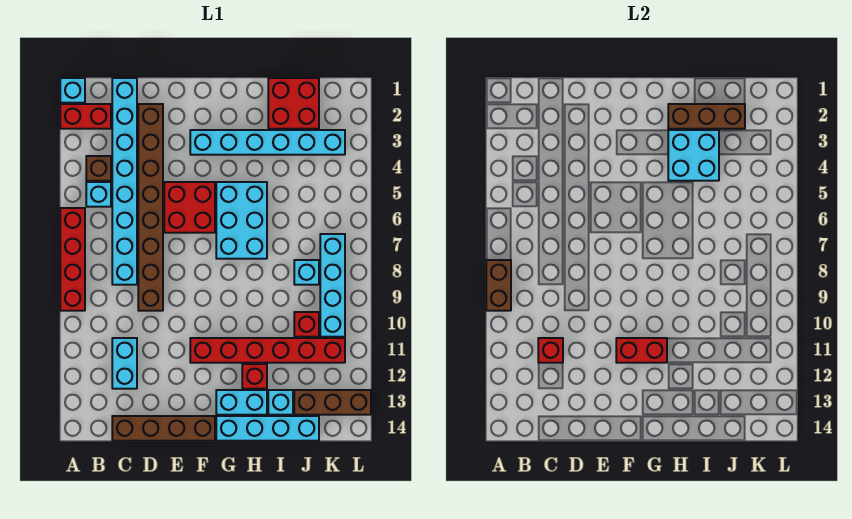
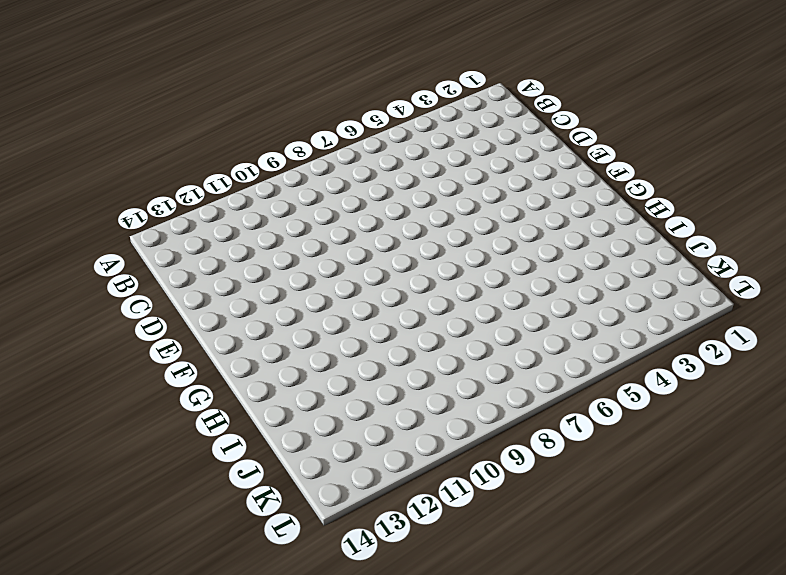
none -> cyan 1x1 brick [60,78,85,103]
none -> red 1x2 brick [60,104,111,129]
none -> red 1x4 brick [60,208,85,311]

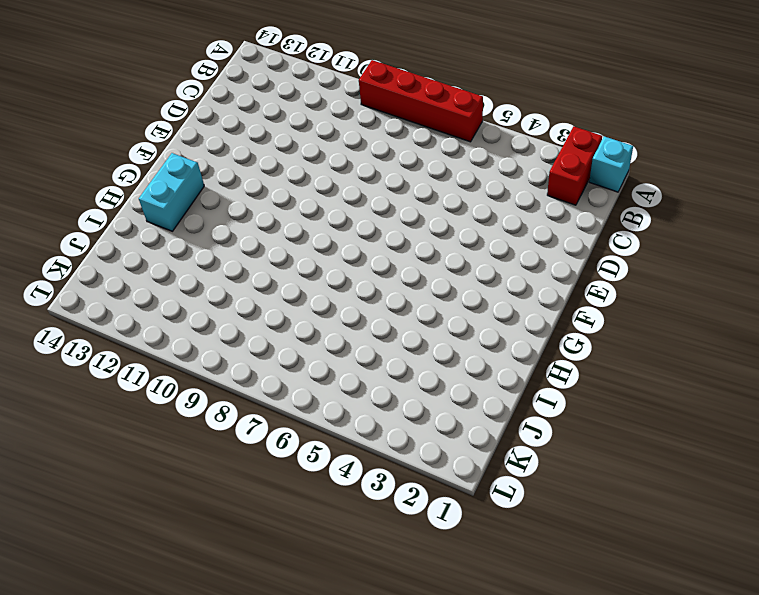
none -> brown 1x1 brick [86,156,111,181]
none -> cyan 1x1 brick [86,182,111,207]
none -> cyan 1x8 brick [112,78,137,285]

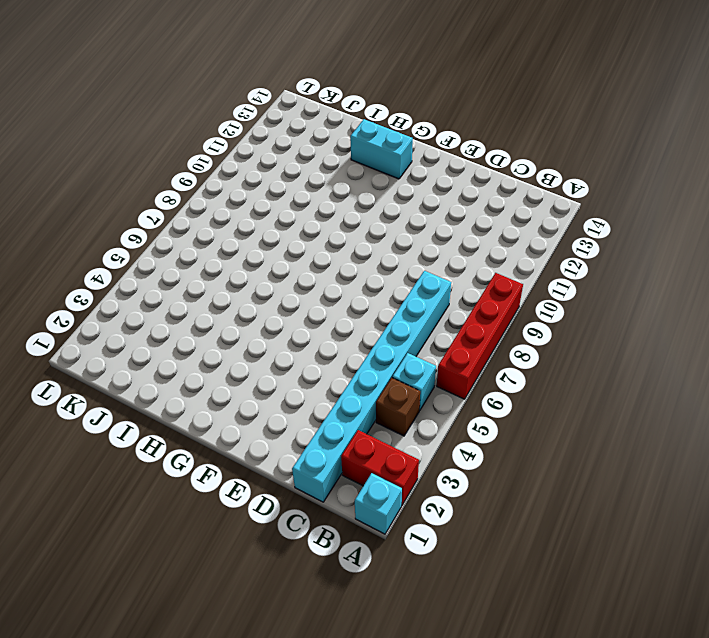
none -> cyan 1x2 brick [112,338,137,389]
none -> brown 1x4 brick [112,416,215,441]
none -> brown 1x8 brick [138,104,163,311]

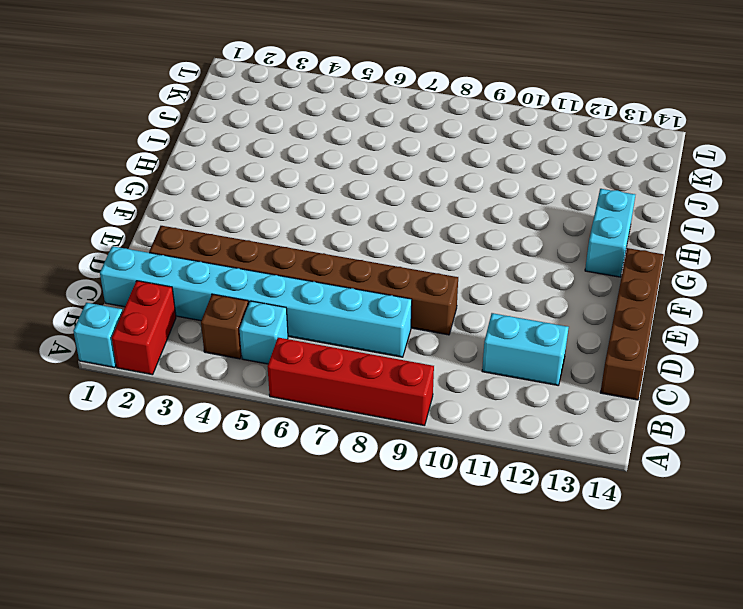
none -> red 2x2 brick [164,182,215,233]
none -> cyan 1x6 brick [190,130,345,155]
none -> red 1x6 brick [190,338,345,363]

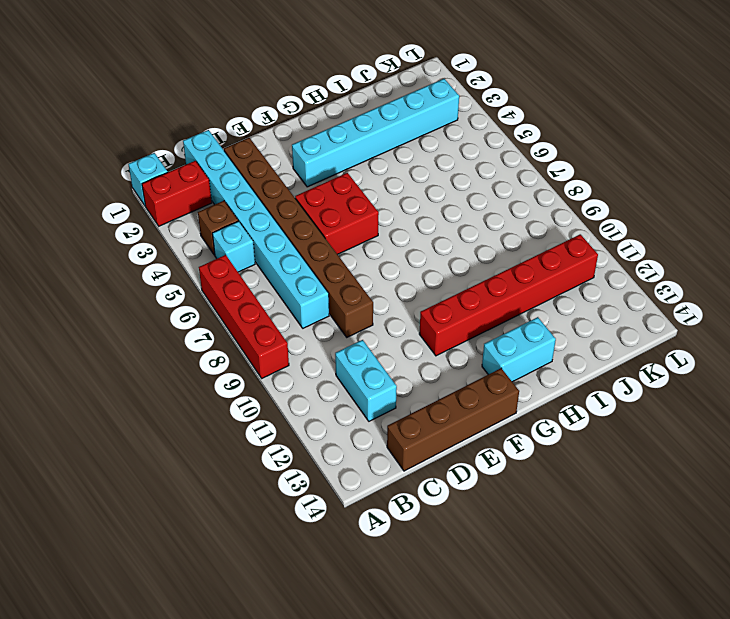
none -> cyan 2x3 brick [216,182,267,259]
none -> cyan 1x4 brick [216,416,319,441]
none -> red 1x1 brick [242,364,267,389]

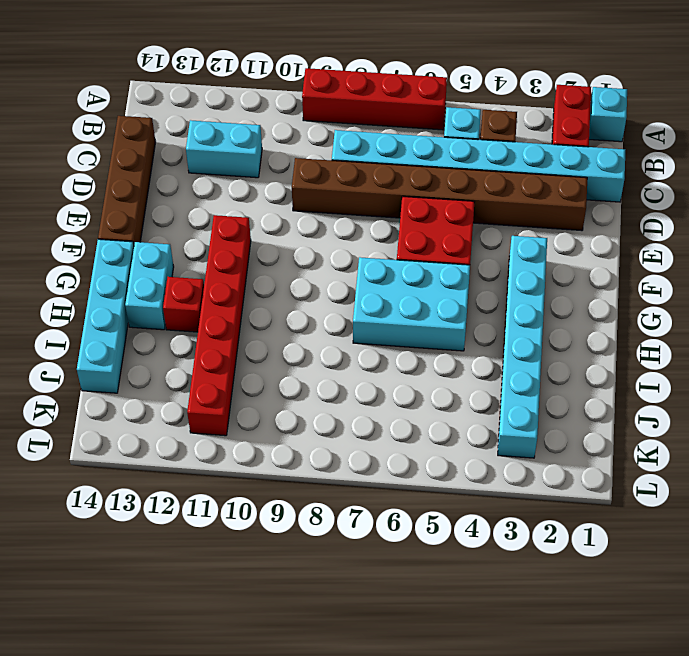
none -> red 2x2 brick [268,78,319,129]
none -> cyan 1x1 brick [268,390,293,415]
none -> cyan 1x1 brick [294,260,319,285]

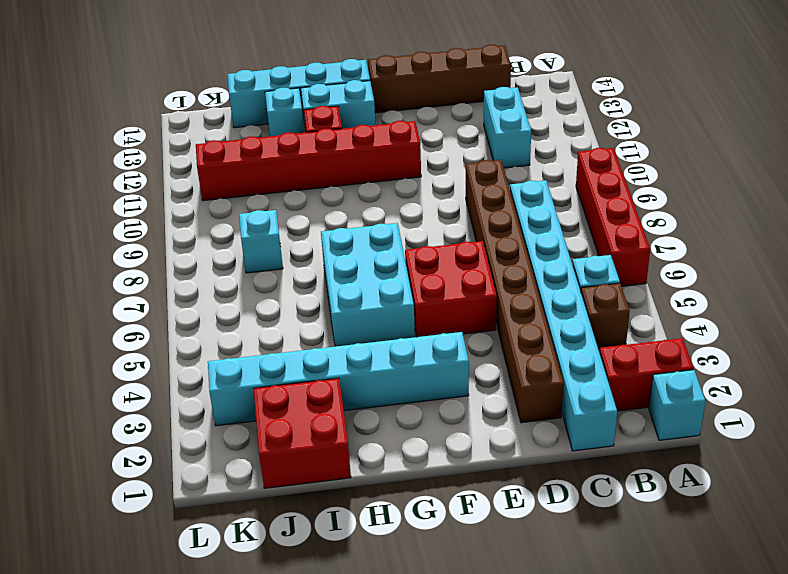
none -> red 1x1 brick [294,312,319,337]
none -> brown 1x3 brick [294,390,371,415]
none -> cyan 1x4 brick [320,234,345,337]

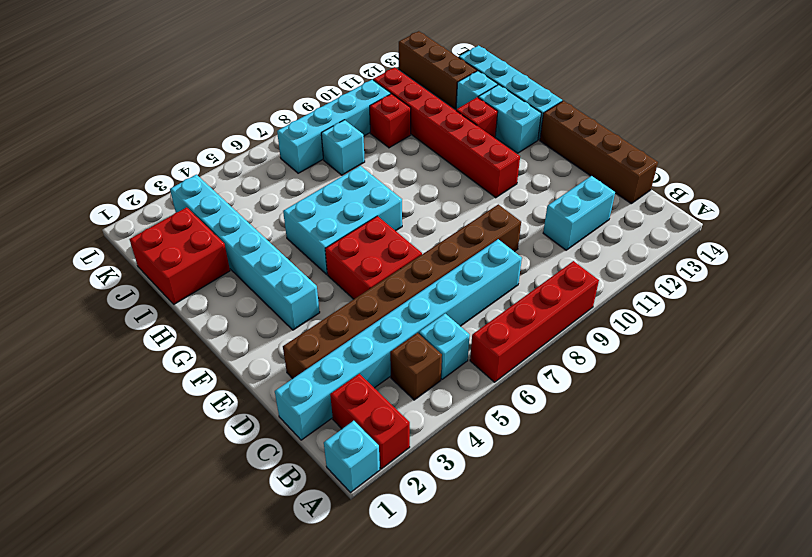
none -> brown 1x2 brick [486,260,511,311]
none -> red 1x1 brick [538,338,563,363]
none -> red 1x2 brick [616,338,667,363]

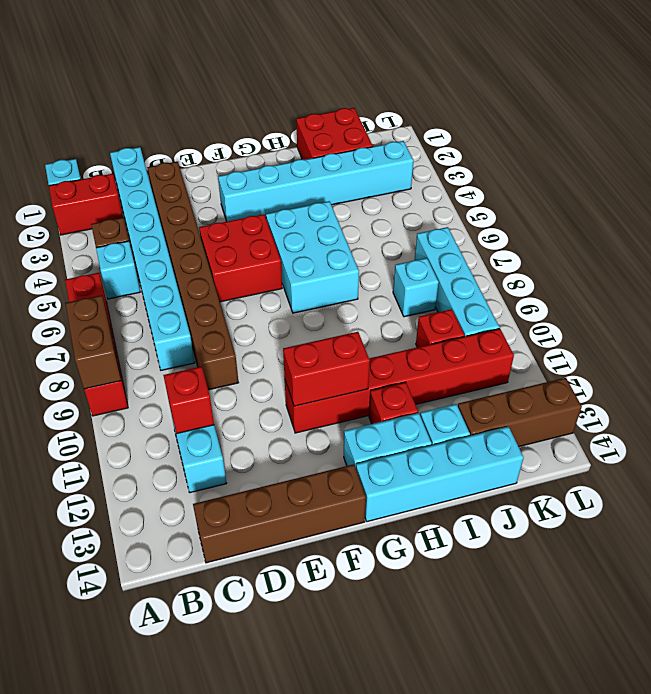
none -> brown 1x3 brick [668,104,745,129]
none -> cyan 2x2 brick [668,130,719,181]

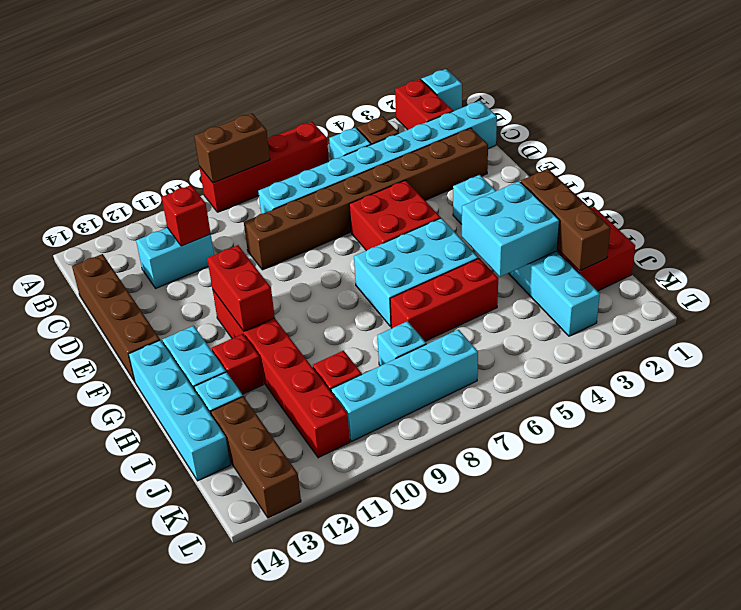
red 1x3 brick [390,258,498,341] -> none

